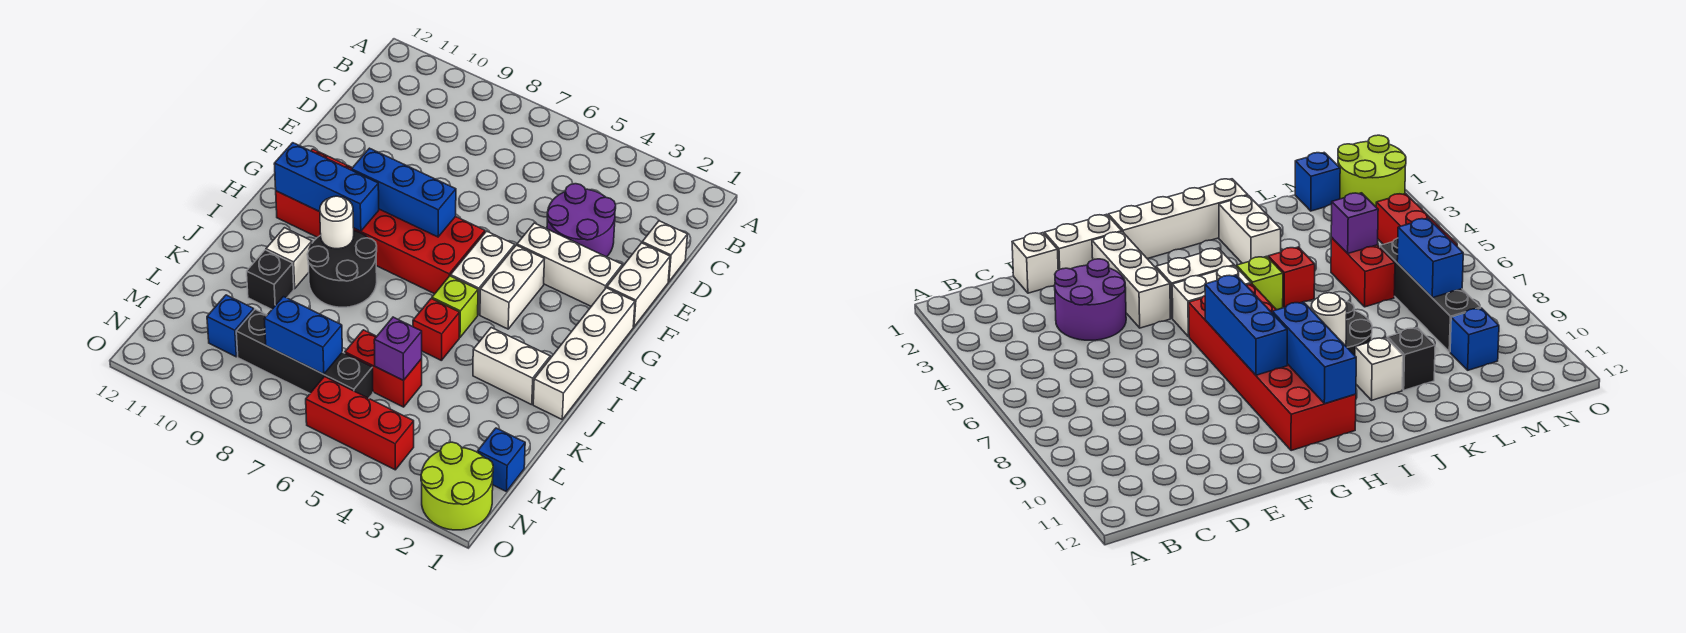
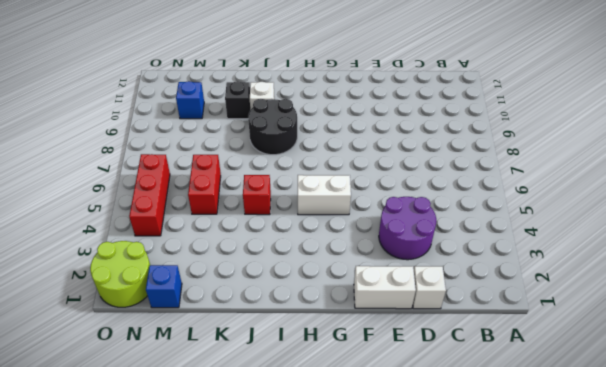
none -> white 1x3 brick [517,223,622,306]
none -> white 1x4 brick [533,288,635,419]
none -> white 1x2 brick [480,245,544,329]

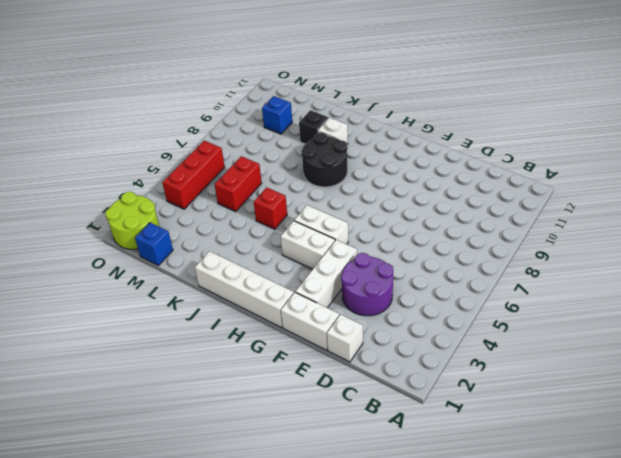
none -> red 2x6 brick [276,149,485,294]
none -> lime 1x1 brick [432,276,478,337]
none -> white 1x2 brick [473,328,550,405]

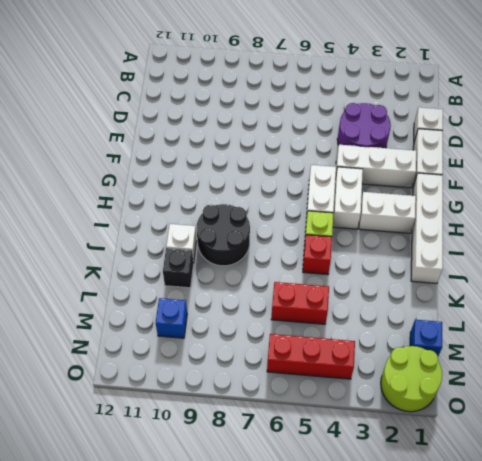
white 1x2 brick [359,192,416,233] -> white 1x2 brick moved to [473,328,550,405]
none -> red 2x6 brick [276,149,485,294]
none -> black 1x4 brick [236,309,373,398]
none -> blue 1x3 brick [352,148,456,237]

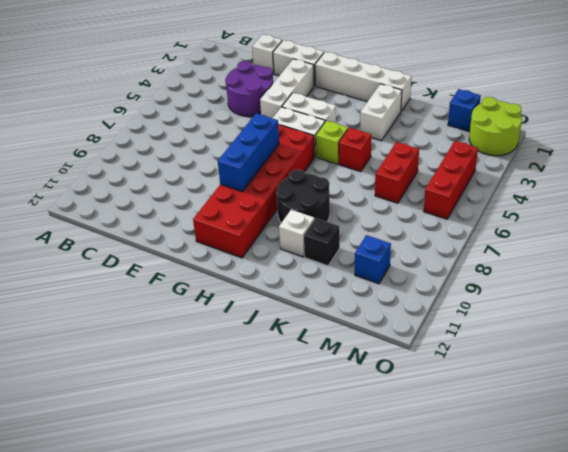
none -> black 1x4 brick [236,309,373,398]
none -> blue 1x3 brick [274,143,379,231]
none -> white 1x1 round brick [320,196,354,249]

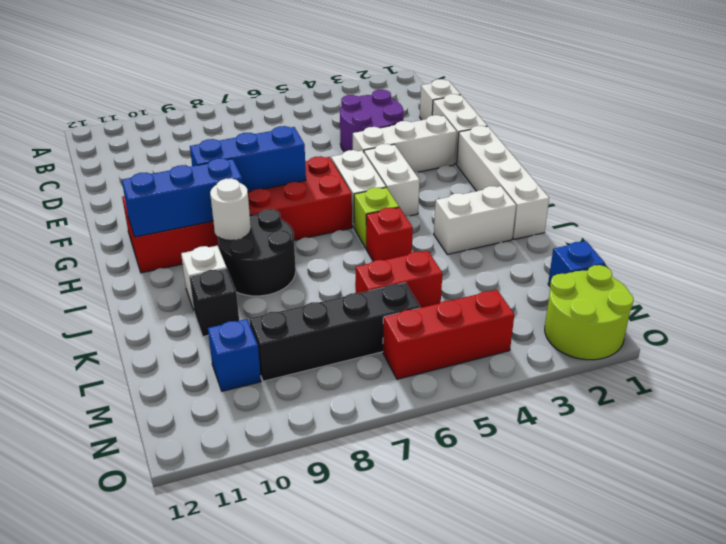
none -> purple 1x1 brick [374,317,422,380]
none -> blue 1x2 brick [264,297,342,374]

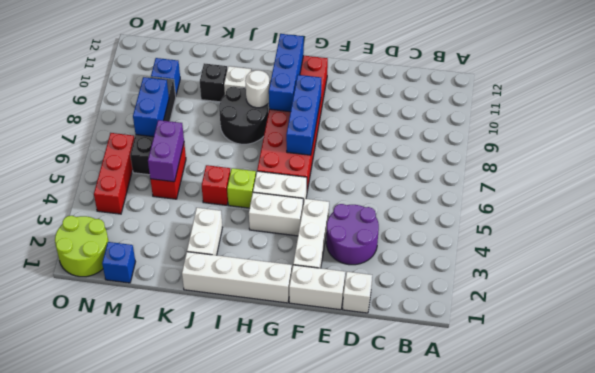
purple 1x2 brick [148,120,184,182] -> purple 1x1 brick [374,317,422,380]

